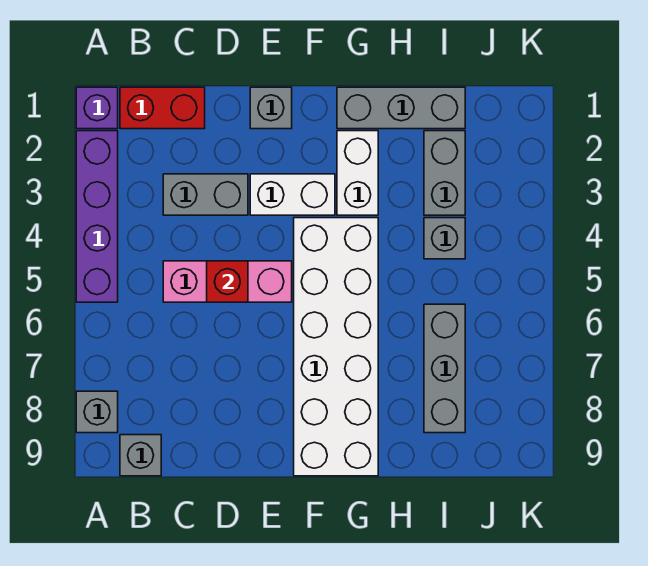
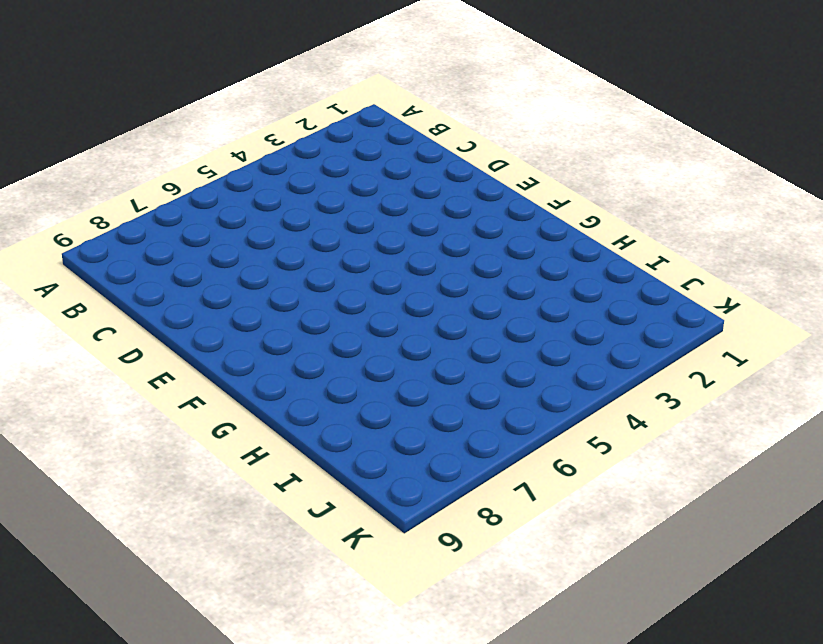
none -> purple 1x1 brick [76,87,118,129]
none -> purple 1x4 brick [76,131,118,302]
none -> grey 1x1 brick [76,391,118,433]

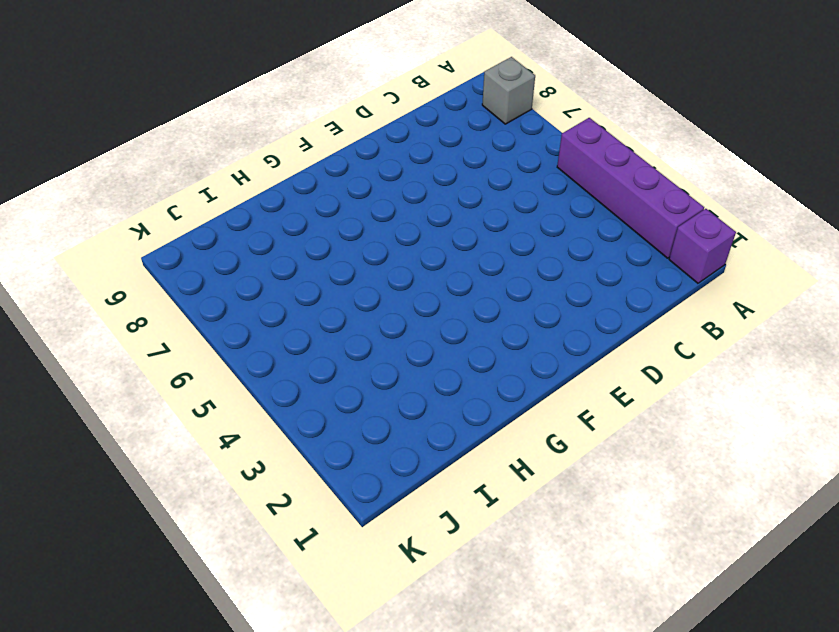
none -> red 1x2 brick [120,87,205,129]
none -> grey 1x1 brick [120,435,161,476]
none -> grey 1x2 brick [163,174,248,215]

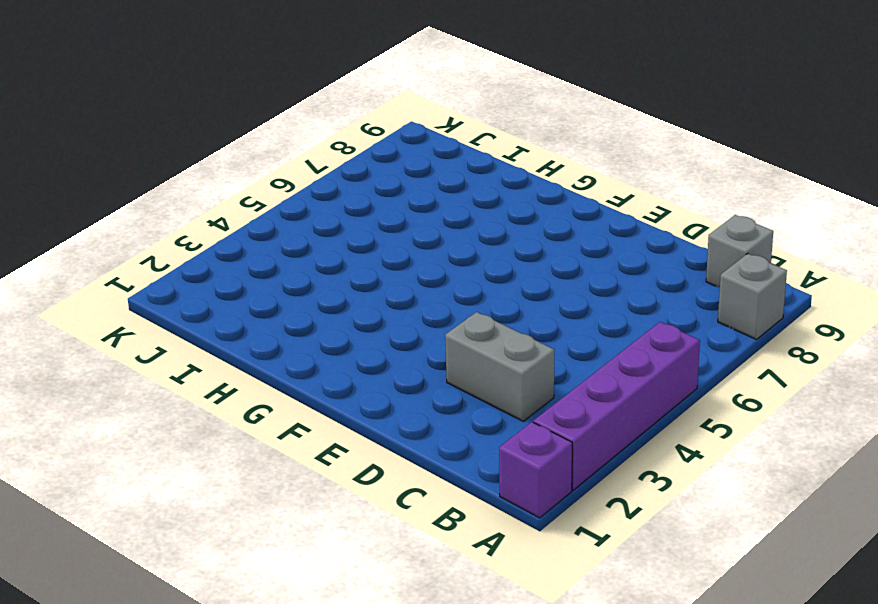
none -> red 1x2 brick [120,87,205,129]
none -> pink 1x3 brick [163,261,292,302]
none -> grey 1x1 brick [250,87,292,129]

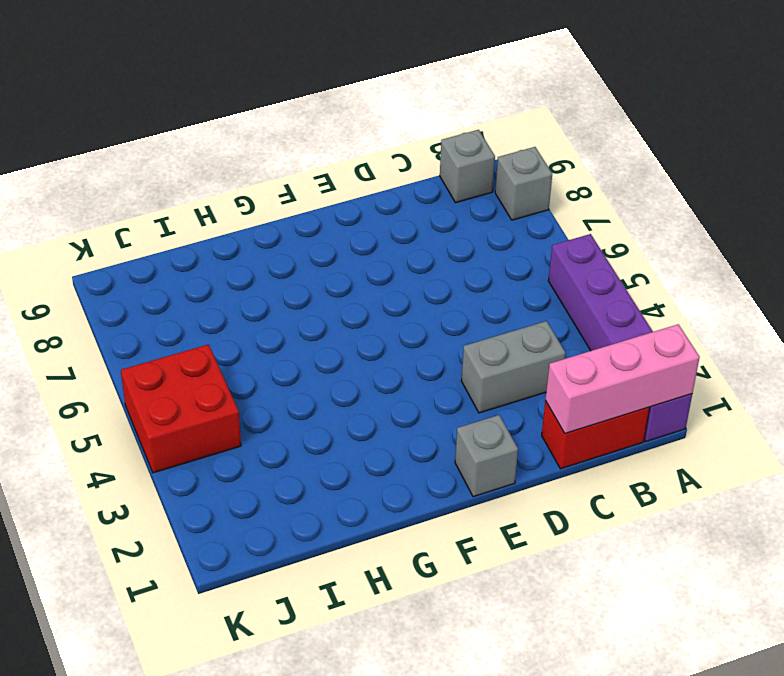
pink 1x3 brick [545,324,700,434] -> pink 1x3 brick moved to [163,261,292,302]
red 2x2 brick [121,344,241,473] -> none
none -> white 1x2 brick [250,174,335,215]
none -> white 2x6 brick [294,218,378,476]
none -> grey 1x3 brick [337,87,465,129]

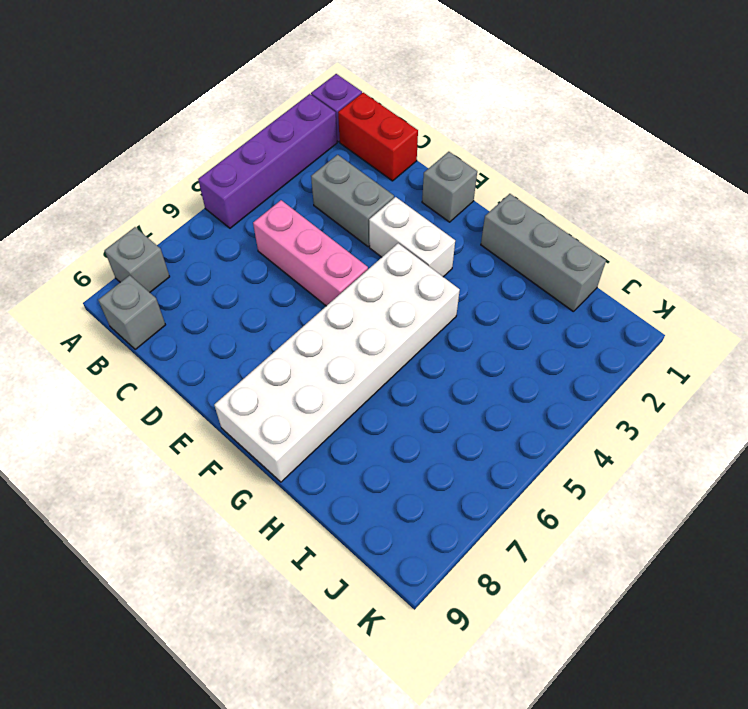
none -> white 1x2 brick [337,131,378,215]
none -> grey 1x2 brick [424,131,465,215]
none -> grey 1x1 brick [424,218,465,259]

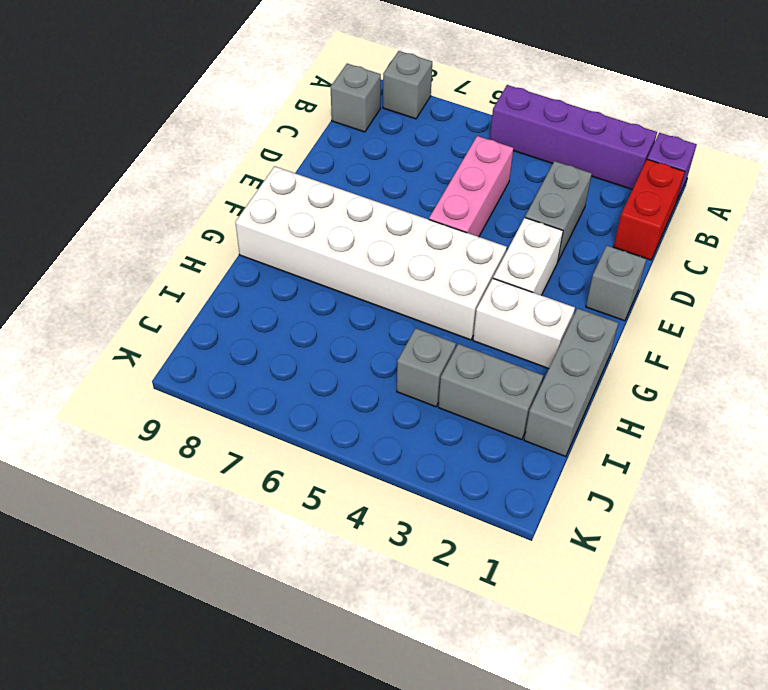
none -> grey 1x3 brick [424,304,465,433]
none -> red 1x1 brick [207,261,248,302]

